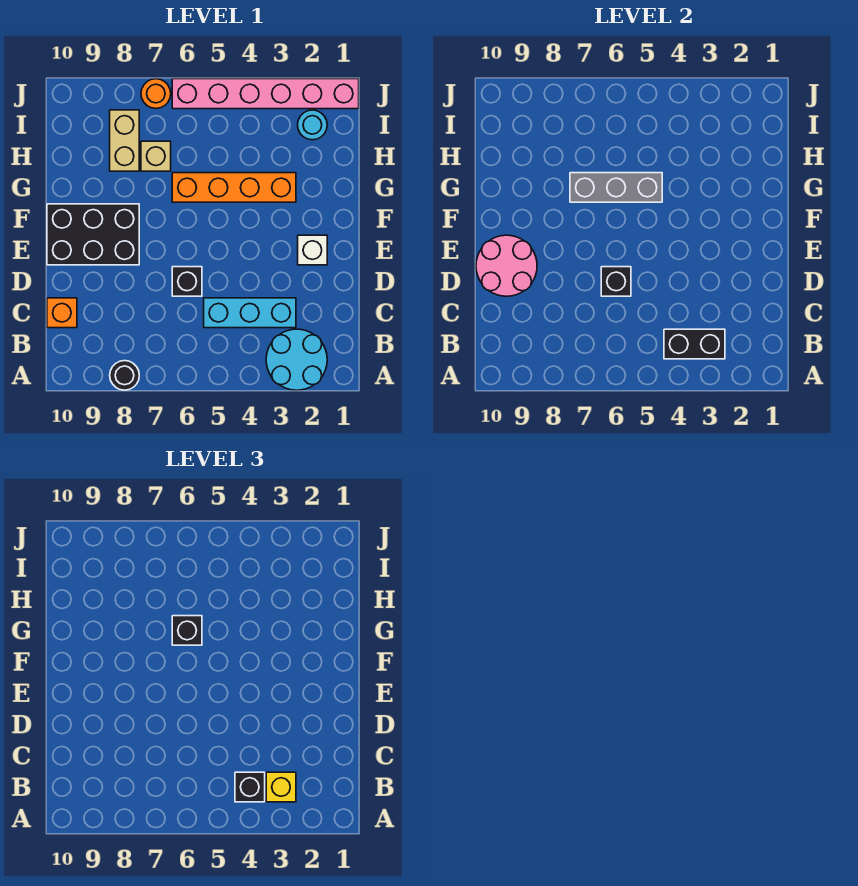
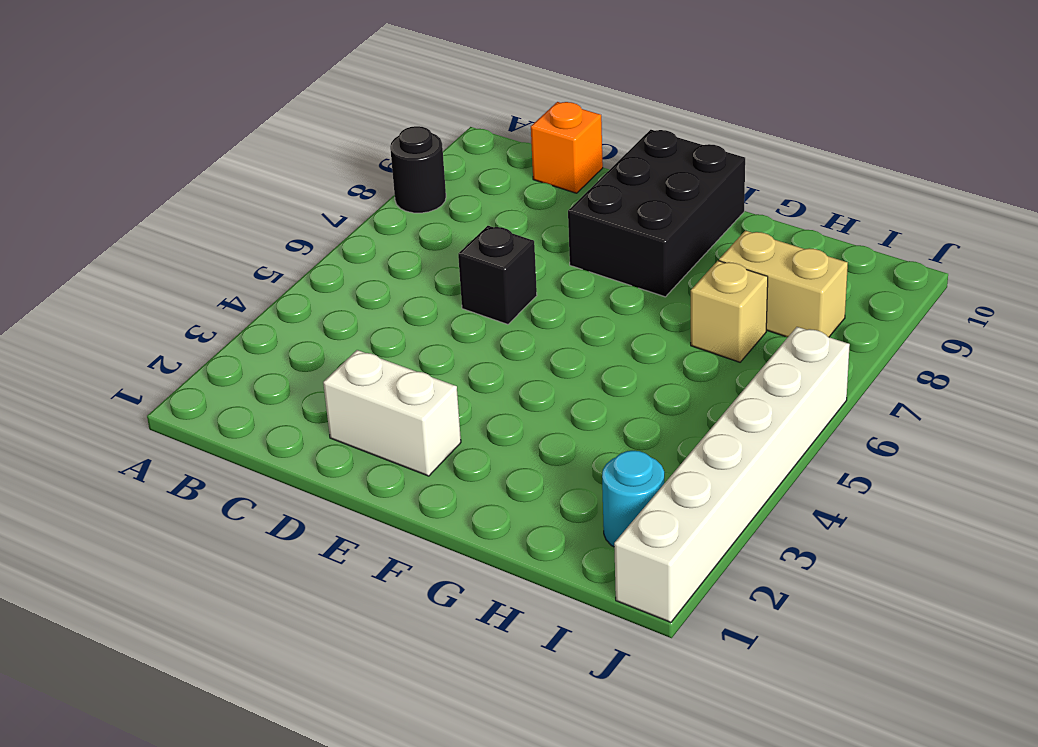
white 1x2 brick [323,350,461,476] -> white 1x1 brick [298,235,327,265]
white 1x6 brick [614,327,850,622] -> pink 1x6 brick [172,79,359,109]
none -> cyan 2x2 round brick [266,329,327,390]
none -> cyan 1x3 brick [204,298,296,328]
none -> orange 1x4 brick [172,173,296,202]

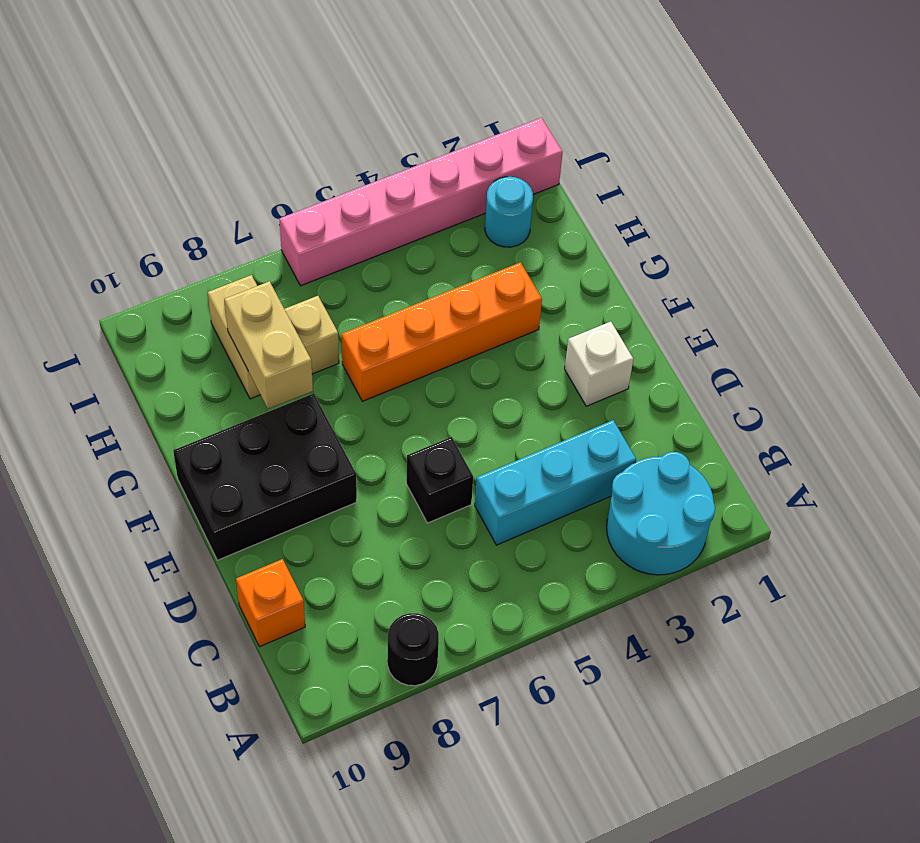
tan 1x2 brick [224,281,313,409] -> none
none -> orange 1x1 round brick [141,79,171,108]
none -> black 1x2 brick [664,329,725,359]
none -> black 1x1 brick [601,267,631,296]

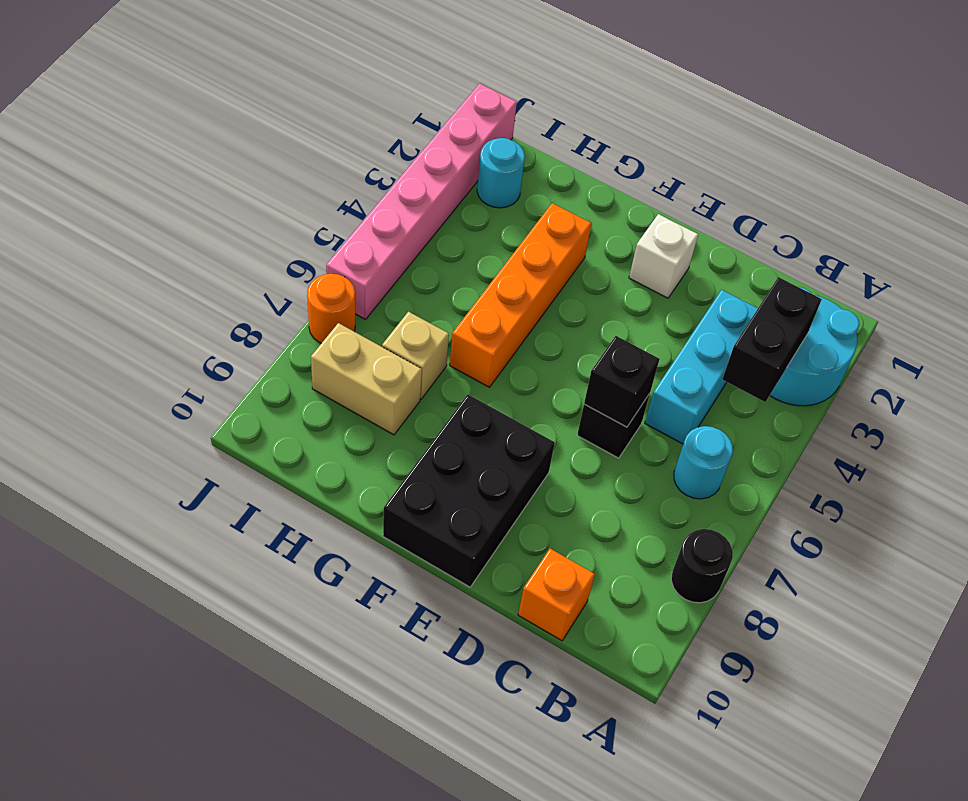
cyan 1x1 round brick [674,426,733,499] -> none
none -> pink 2x2 round brick [476,235,537,296]
none -> grey 1x3 brick [570,173,662,202]
none -> yellow 1x1 brick [266,772,296,802]

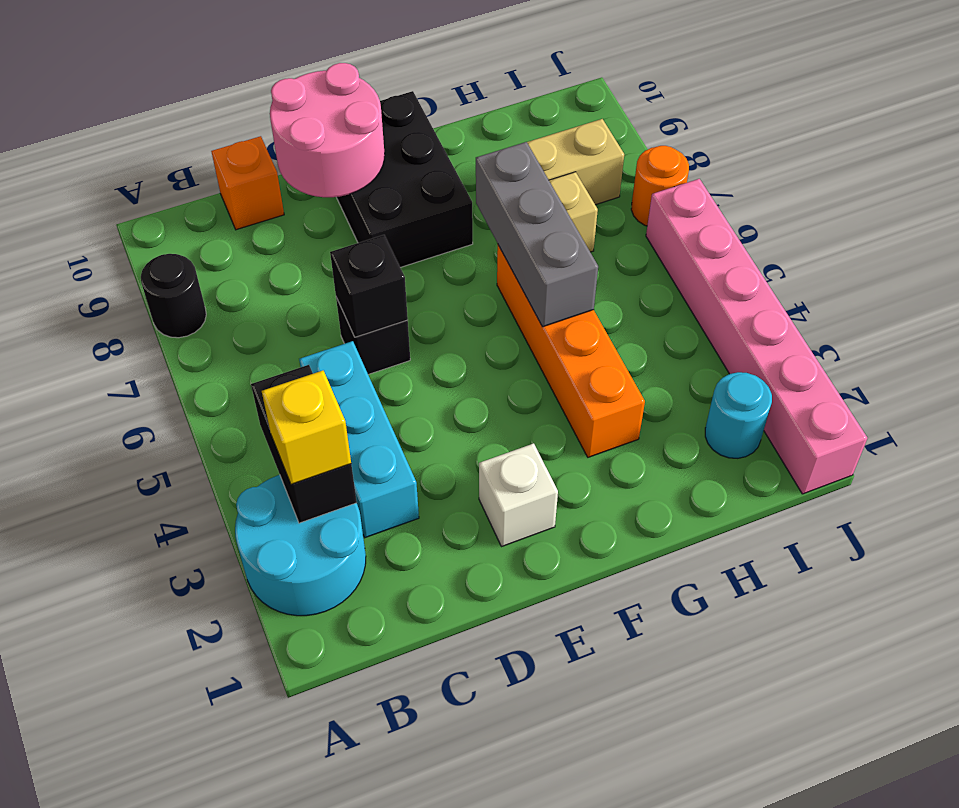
none -> black 1x1 brick [235,772,265,802]
none -> black 1x1 brick [172,616,202,645]

